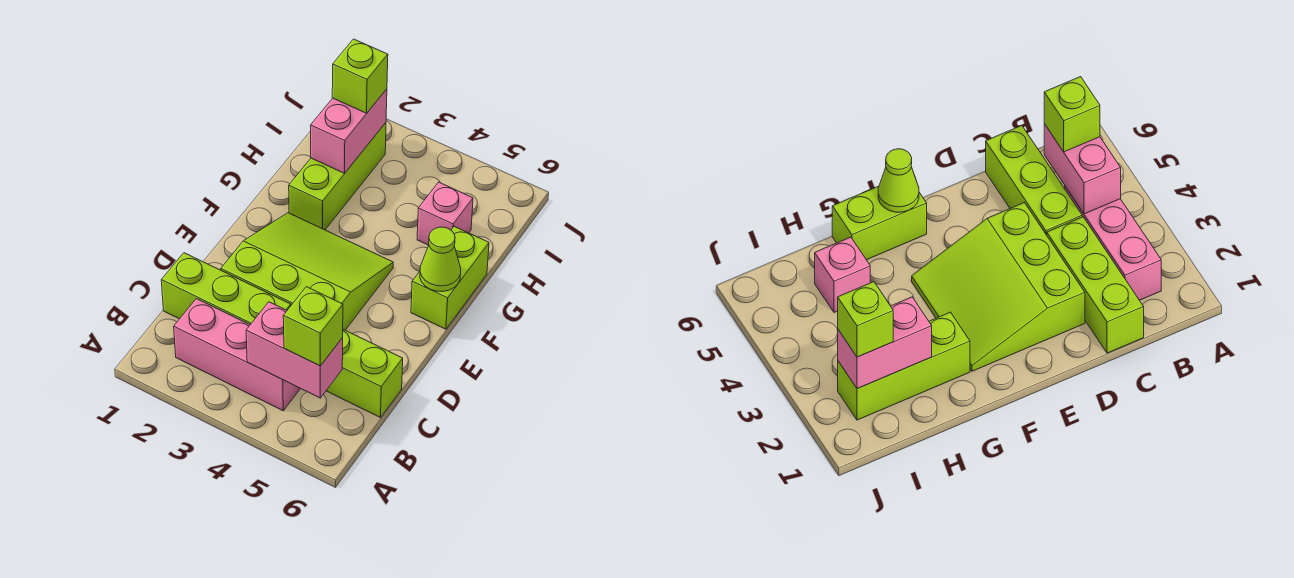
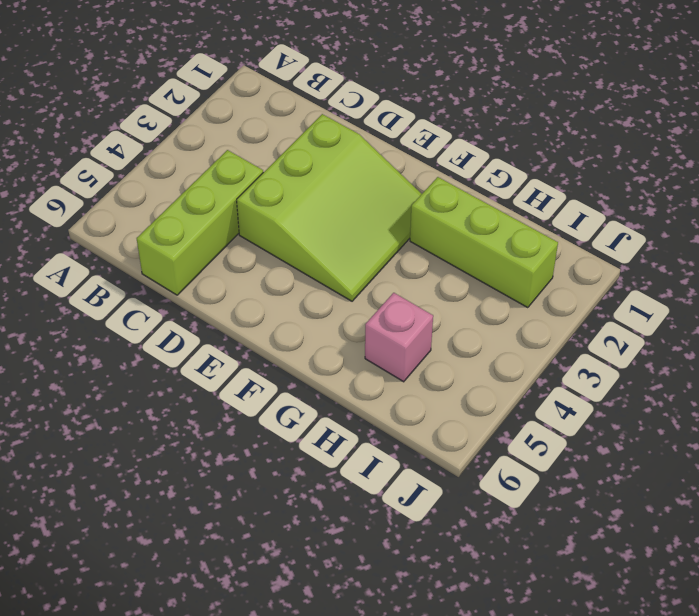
none -> pink 1x3 brick [174,299,300,411]
none -> lime 1x3 brick [161,253,291,325]
none -> lime 1x2 brick [411,226,489,329]

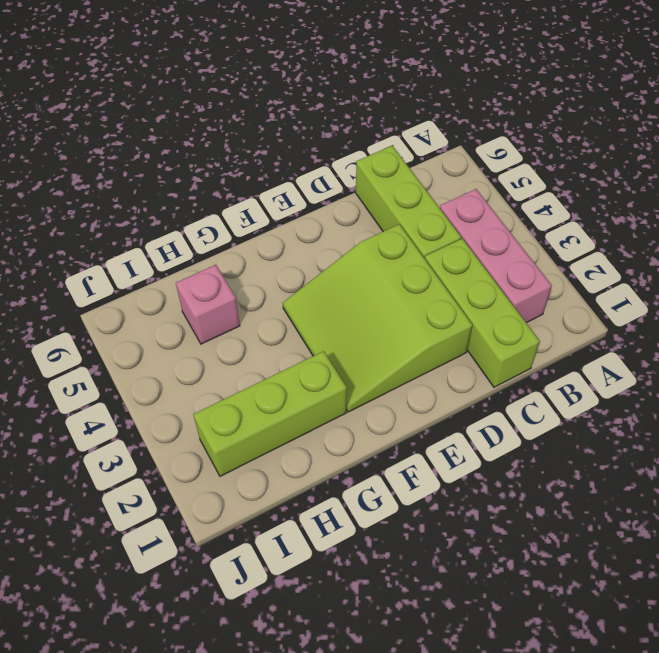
none -> lime 1x2 brick [411,226,489,329]
none -> pink 1x2 brick [246,302,343,398]
none -> lime 1x1 cone [420,227,461,292]

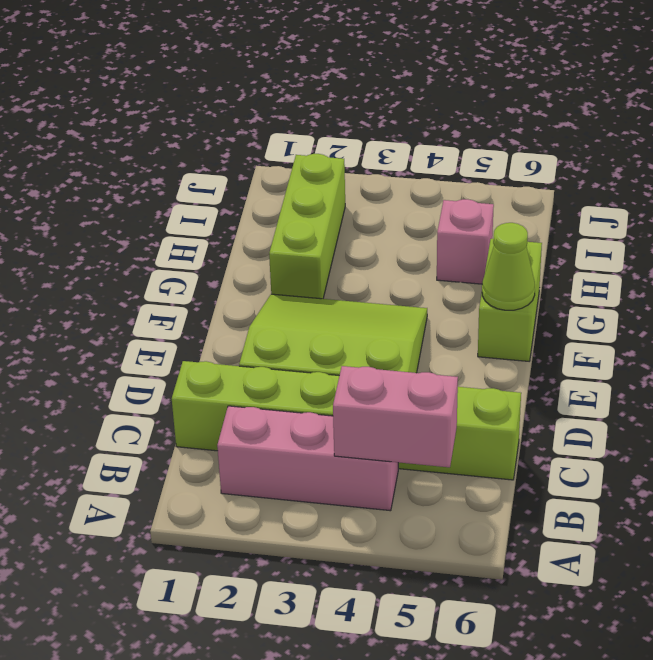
none -> pink 1x2 brick [311,89,387,173]
none -> lime 1x1 brick [283,287,343,366]
none -> lime 1x1 brick [332,39,388,113]

